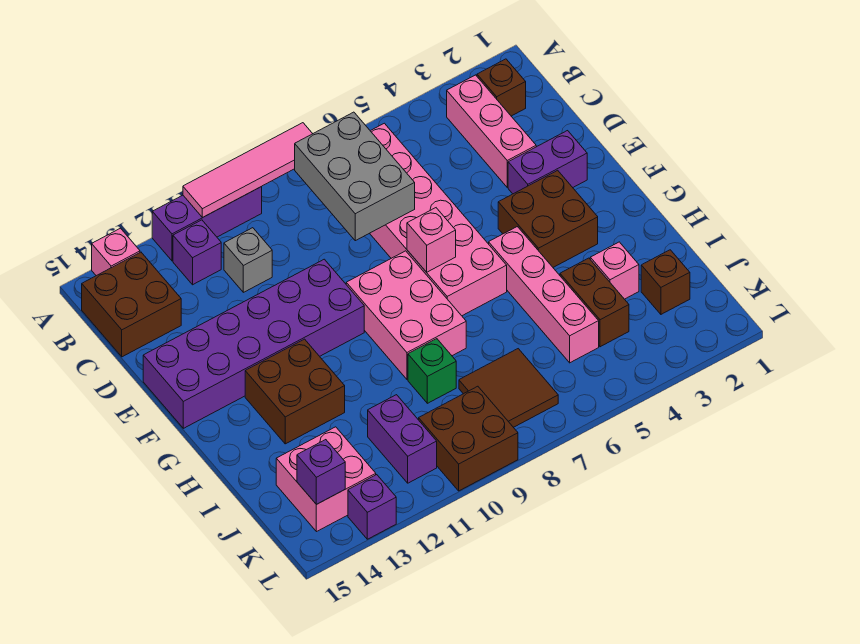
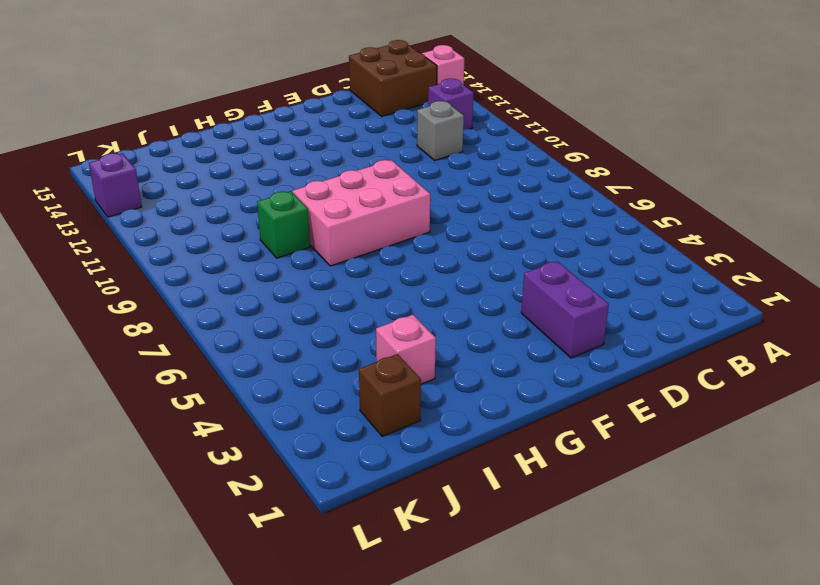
none -> purple 1x3 brick [152,187,262,261]
none -> brown 1x1 brick [477,59,526,116]
none -> pink 1x3 brick [447,75,536,187]

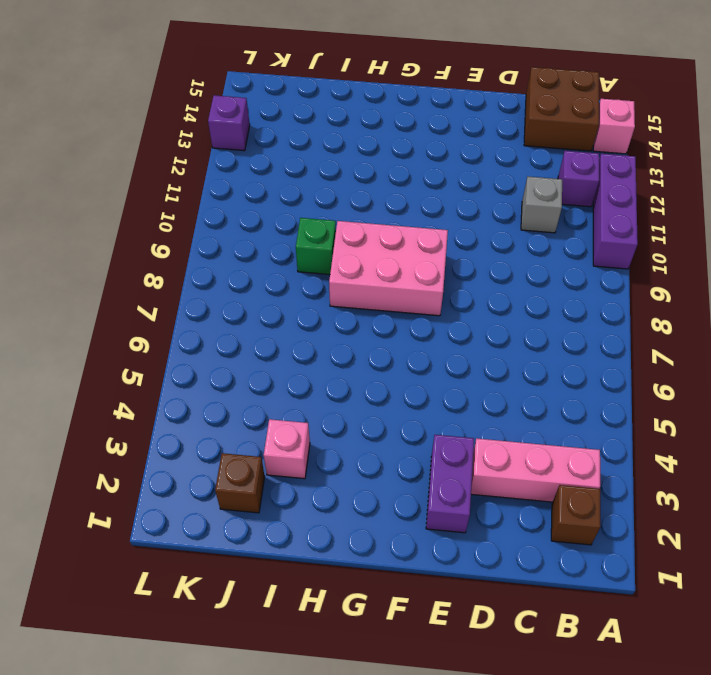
none -> pink 2x6 brick [370,123,507,316]
none -> purple 2x6 brick [143,259,364,428]
none -> brown 2x2 brick [498,170,598,267]

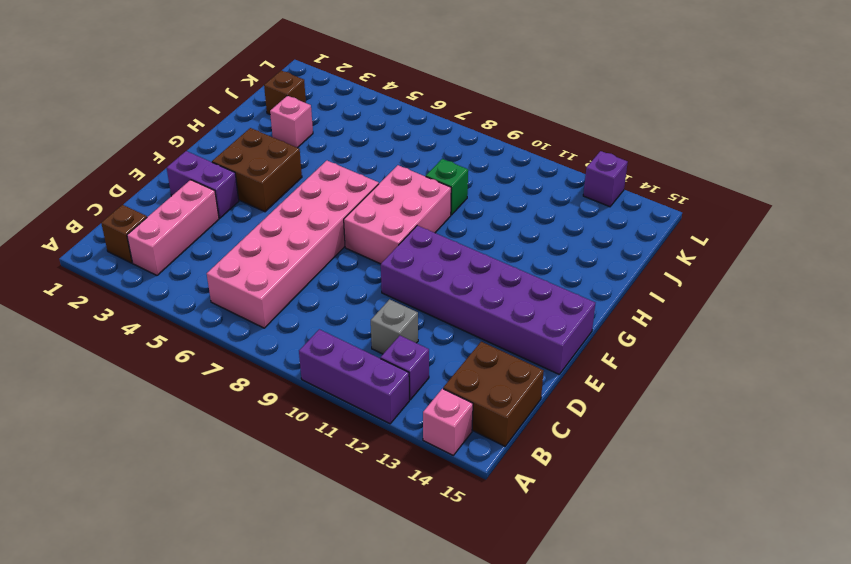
none -> pink 1x4 brick [489,227,599,363]
none -> brown 2x2 brick [245,339,345,444]
none -> brown 1x2 brick [560,258,629,347]

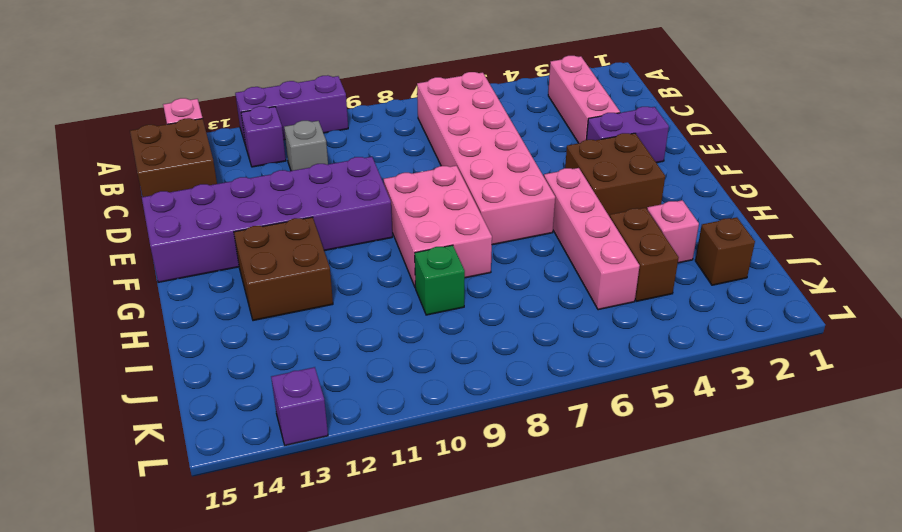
none -> brown 1x1 brick [477,59,526,116]
none -> brown 2x2 tile [459,349,558,427]
none -> purple 1x2 brick [368,395,437,483]

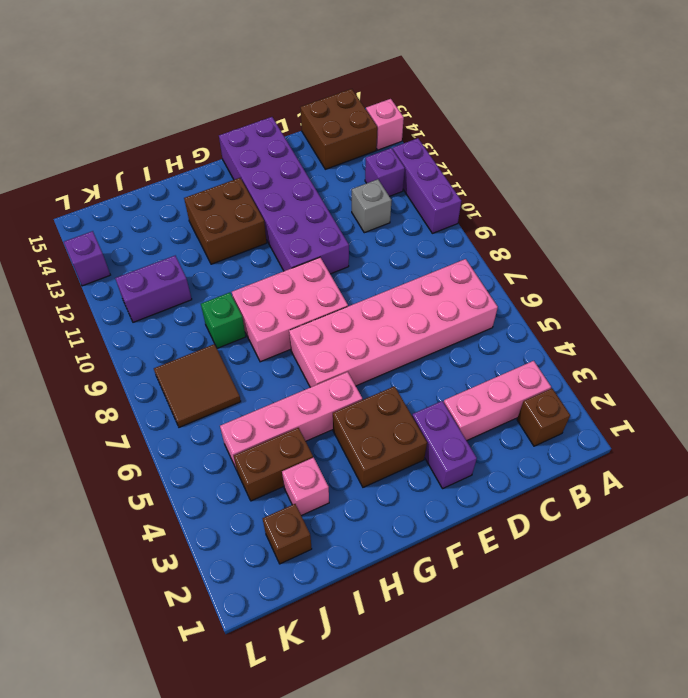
none -> pink 2x2 brick [276,427,376,532]
none -> brown 2x2 brick [419,386,518,491]
none -> pink 1x4 tile [183,123,313,217]

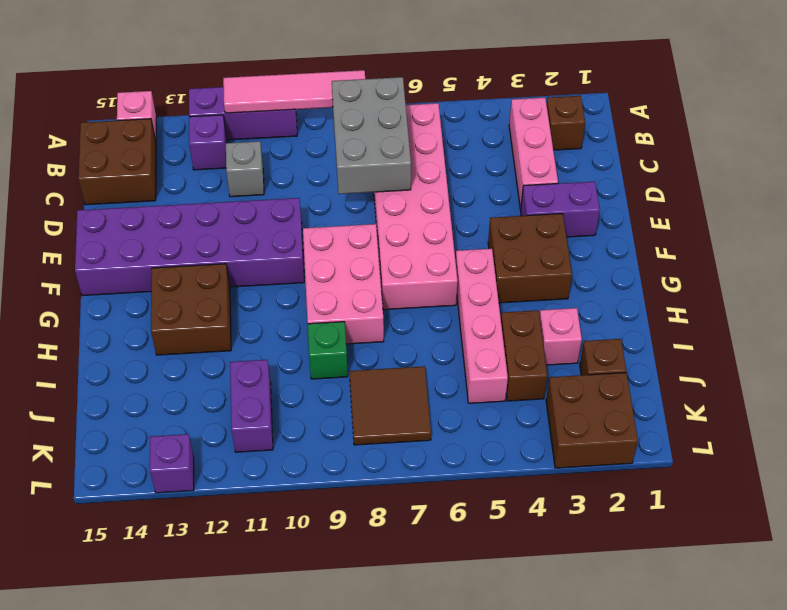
brown 2x2 brick [546,373,638,468] -> brown 2x2 brick moved to [419,386,518,491]
none -> pink 2x2 brick [276,427,376,532]
none -> pink 1x1 brick [407,208,456,272]
none -> purple 1x1 brick [297,440,345,504]

